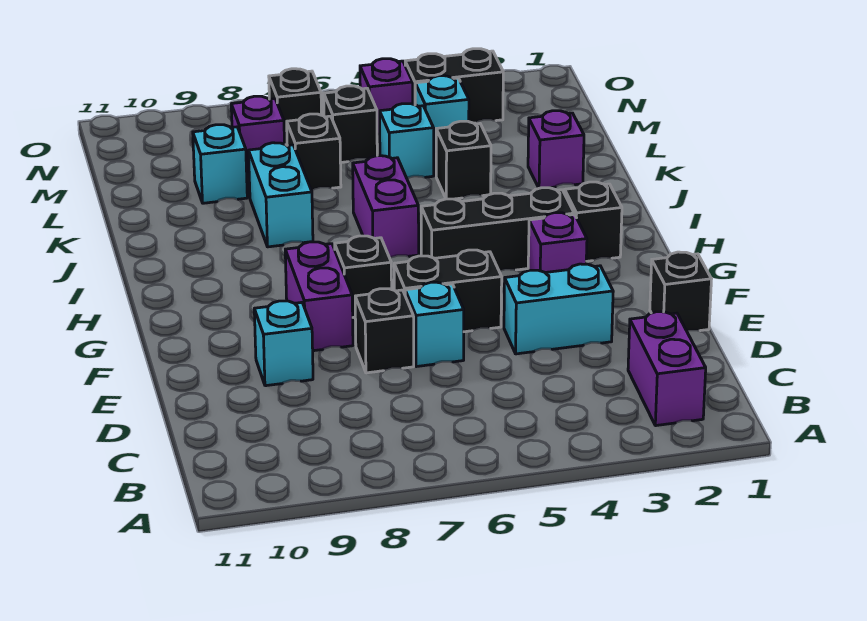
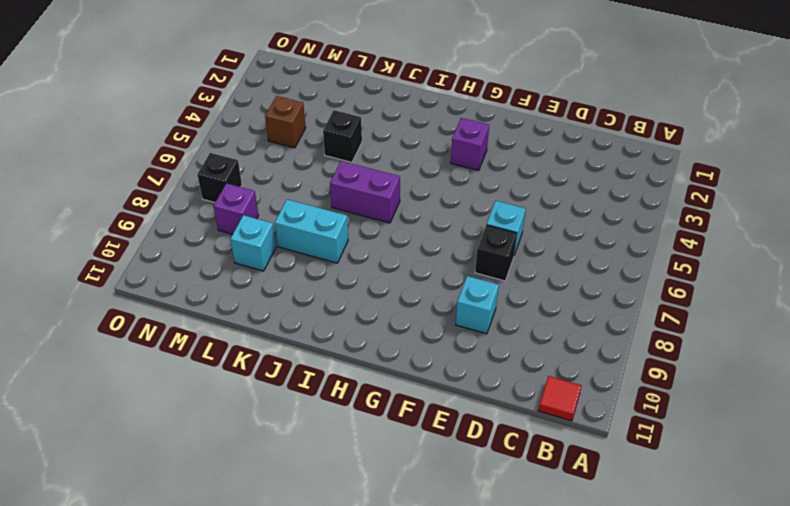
red 1x1 tile [538,376,582,421] -> none
brown 1x1 brick [265,96,306,148] -> cyan 1x1 brick [415,76,469,152]
none -> purple 1x2 brick [628,312,706,426]
none -> black 1x1 brick [650,252,711,331]
none -> cyan 1x2 brick [504,264,613,354]

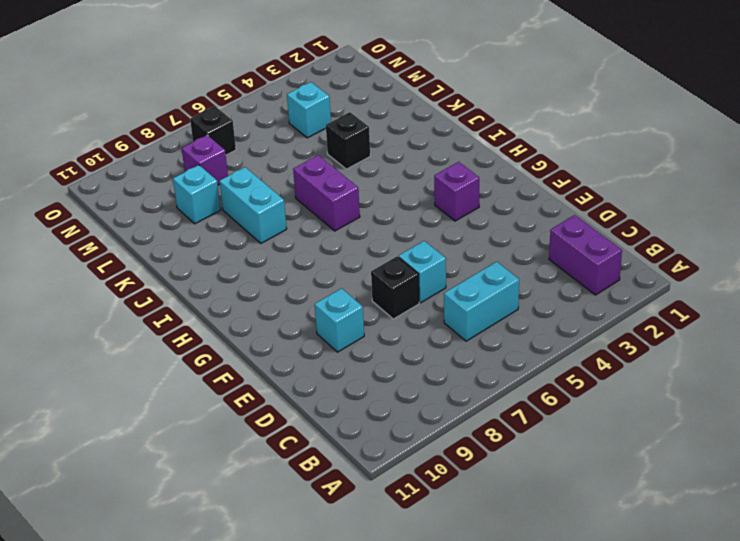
cyan 1x2 brick [444,262,519,341] -> cyan 1x2 brick moved to [504,264,613,354]
none -> black 1x1 brick [650,252,711,331]
none -> black 1x2 brick [394,250,502,332]
none -> purple 1x2 brick [285,242,353,351]

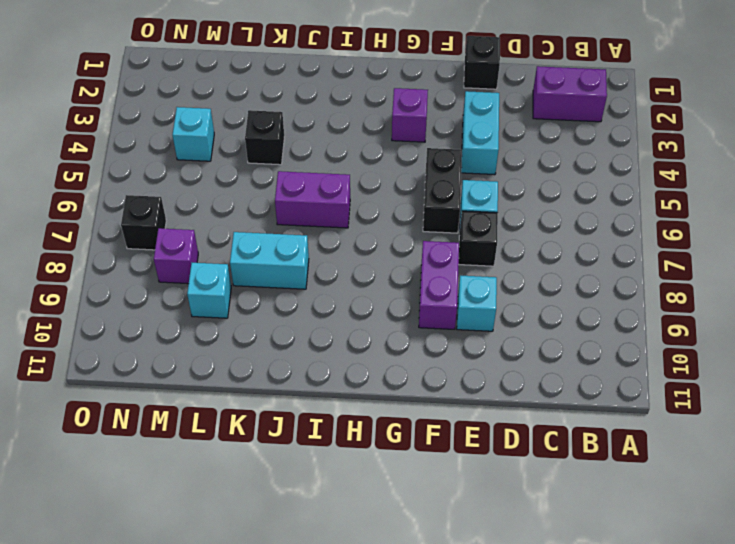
purple 1x2 brick [419,241,459,329] -> purple 1x2 brick turned to [285,242,353,351]
none -> black 1x1 brick [335,236,392,318]
none -> black 1x1 brick [565,182,622,261]
none -> black 1x3 brick [421,188,574,271]

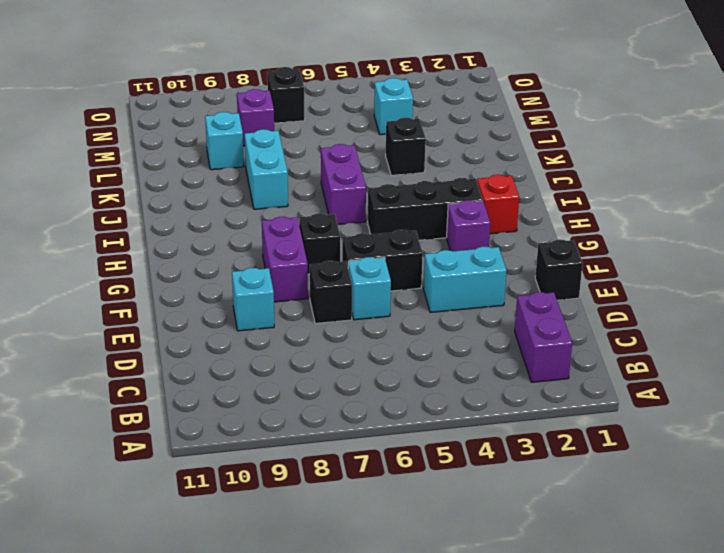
red 1x1 brick [477,175,519,234] -> black 1x1 brick [565,182,622,261]
none -> purple 1x1 brick [528,111,584,188]
none -> cyan 1x1 brick [380,104,434,178]
none -> black 1x1 brick [287,114,341,190]

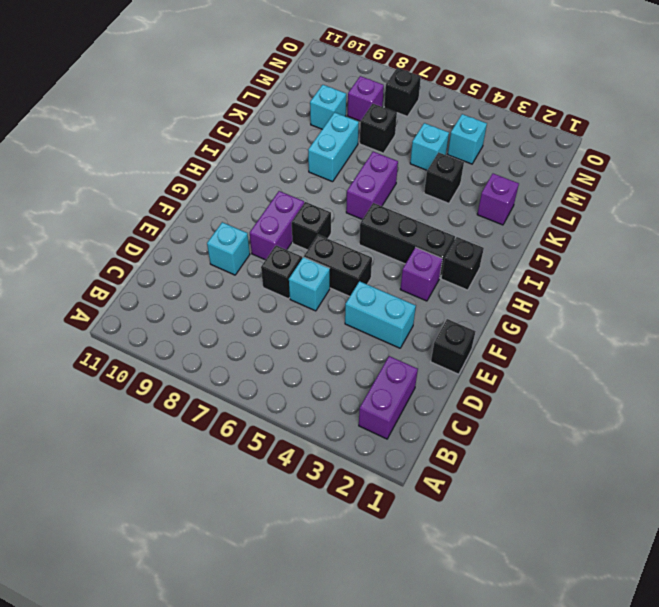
none -> black 1x1 brick [324,86,377,163]
none -> black 1x2 brick [405,49,503,123]
none -> purple 1x1 brick [360,59,413,134]

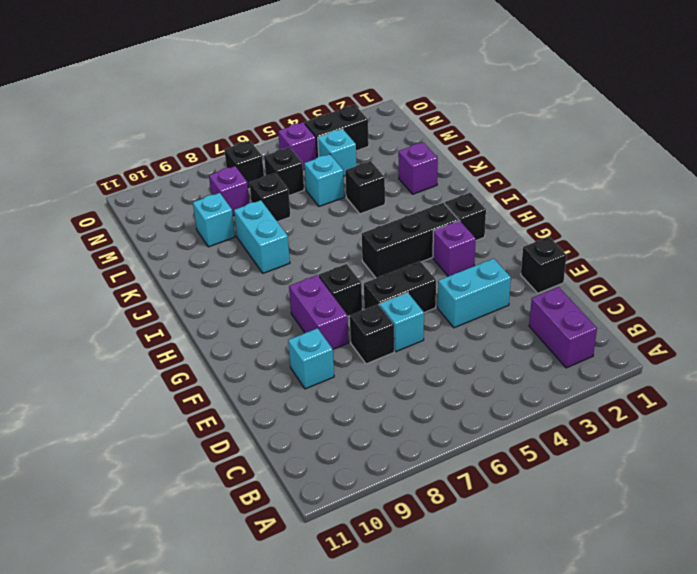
none -> purple 1x2 brick [353,156,419,258]

